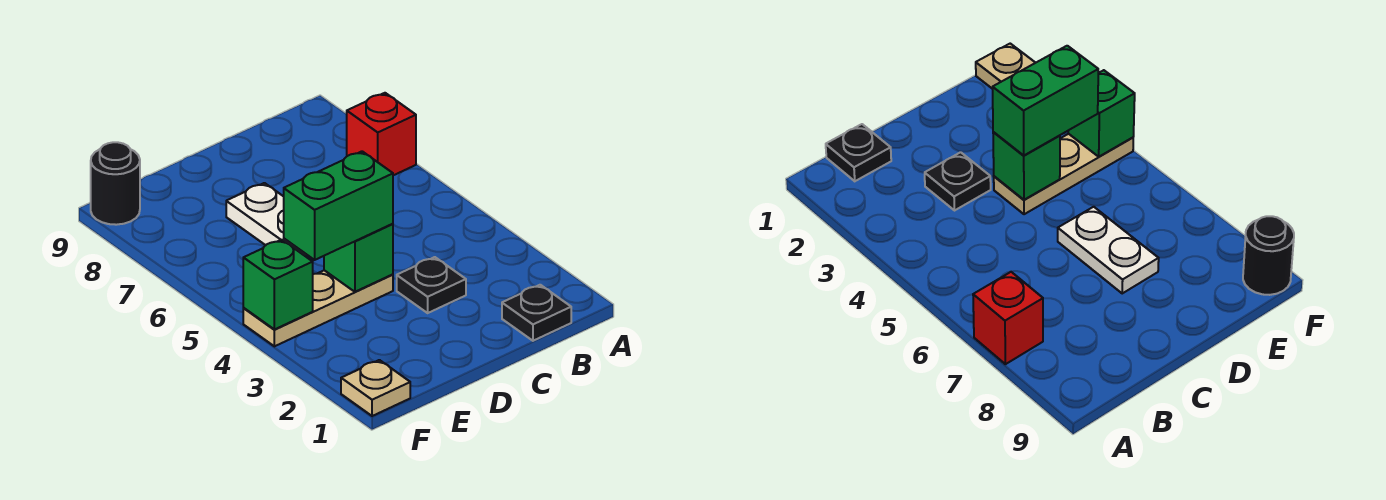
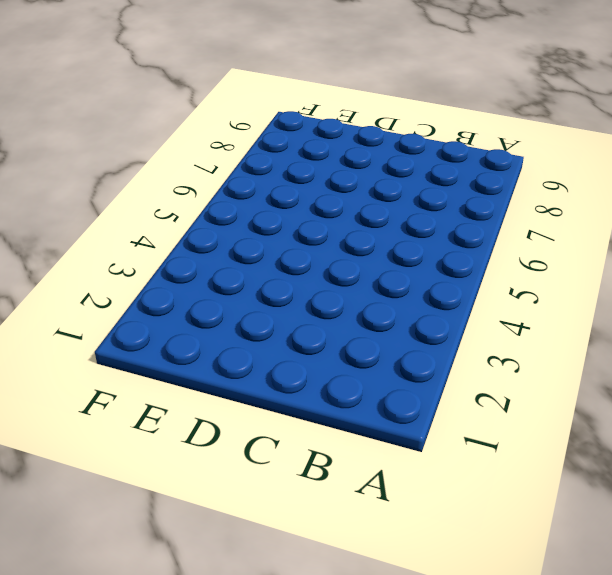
none -> red 1x1 brick [347,93,416,175]
none -> black 1x1 plate [502,285,571,341]

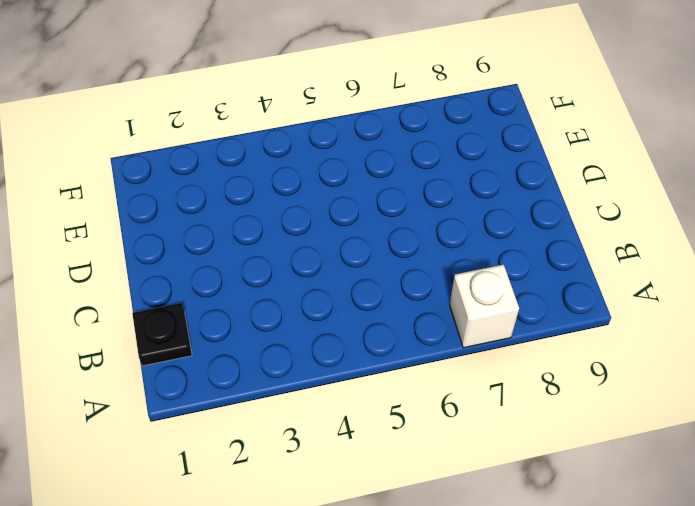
white 1x1 brick [450,264,519,348] -> red 1x1 brick [347,93,416,175]
none -> black 1x1 plate [397,257,466,313]
none -> tan 1x3 plate [243,270,393,346]

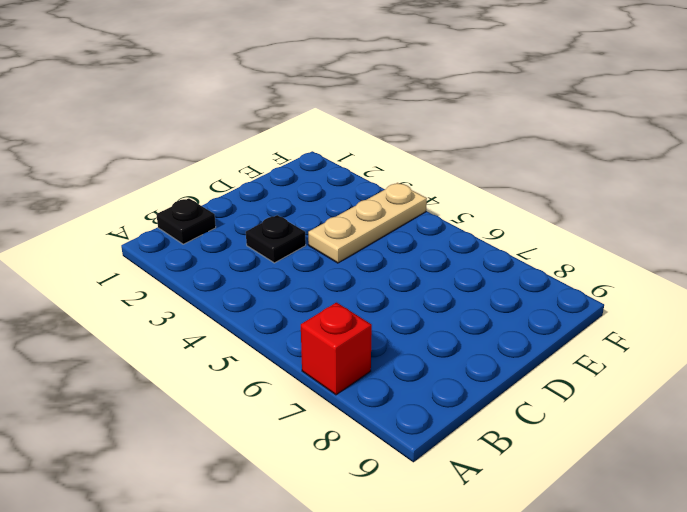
none -> white 1x2 plate [226,183,307,256]
none -> tan 1x1 plate [341,360,410,416]

